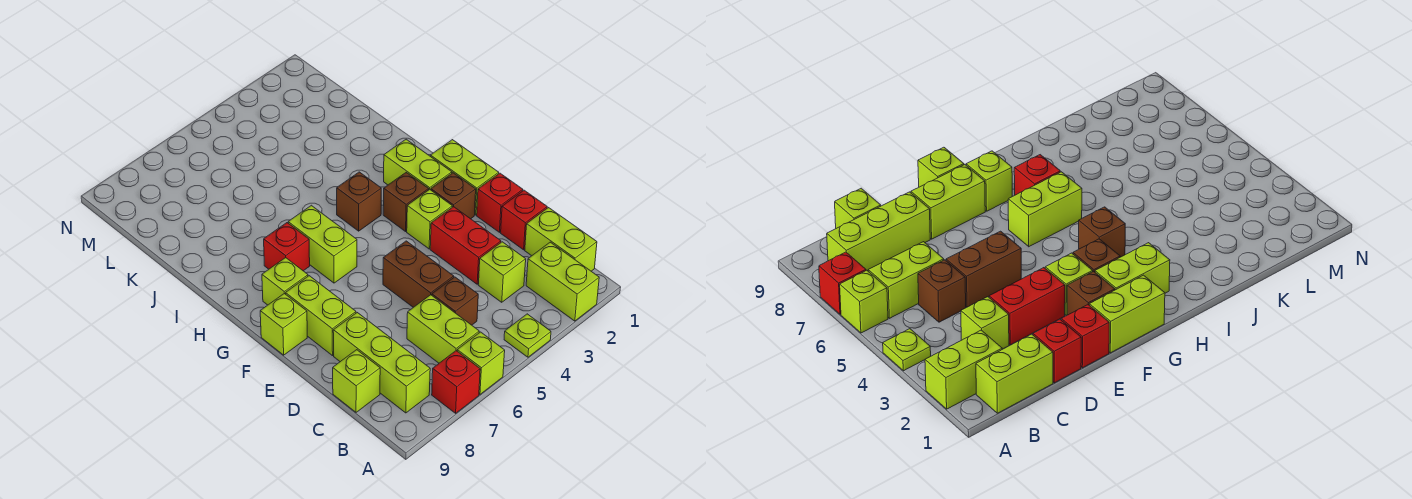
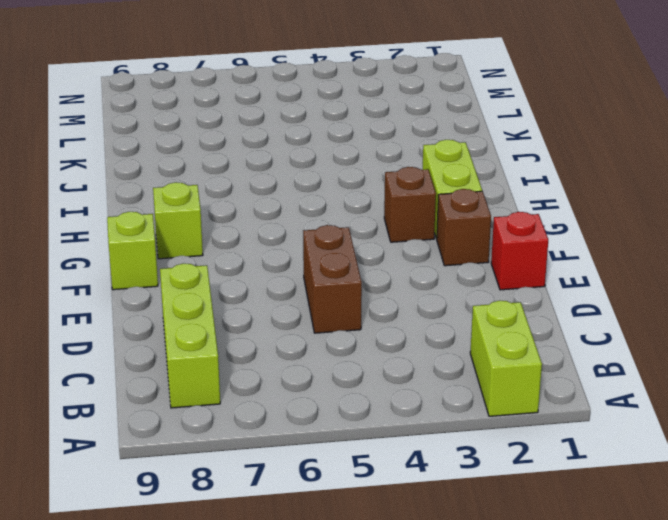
none -> lime 1x1 plate [504,314,551,357]
none -> lime 1x1 brick [457,332,505,394]
none -> red 1x1 brick [432,351,480,413]

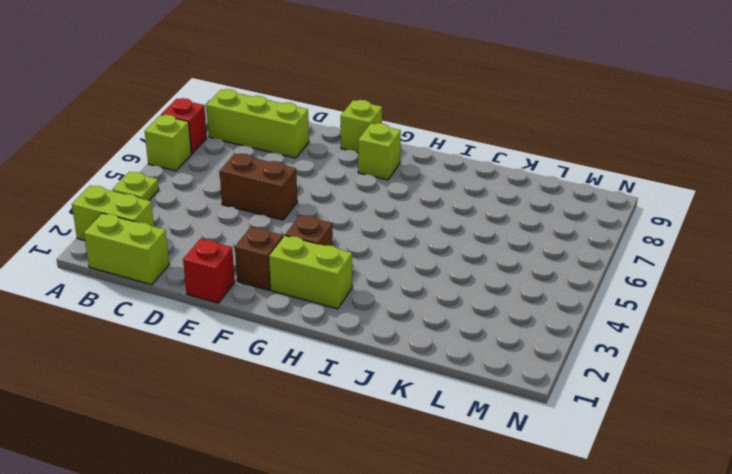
none -> lime 1x2 brick [407,295,479,363]
none -> lime 1x1 brick [479,242,526,302]
none -> brown 1x1 brick [432,277,478,325]

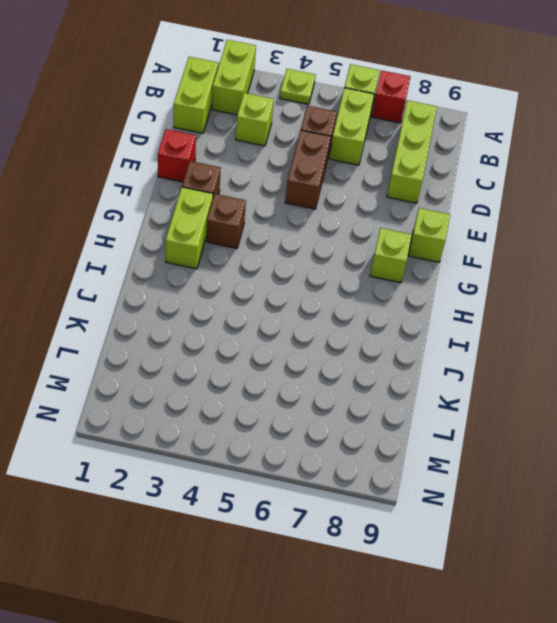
none -> lime 1x1 brick [333,350,380,412]
none -> red 1x1 brick [501,190,547,250]
none -> red 1x2 brick [430,207,501,284]

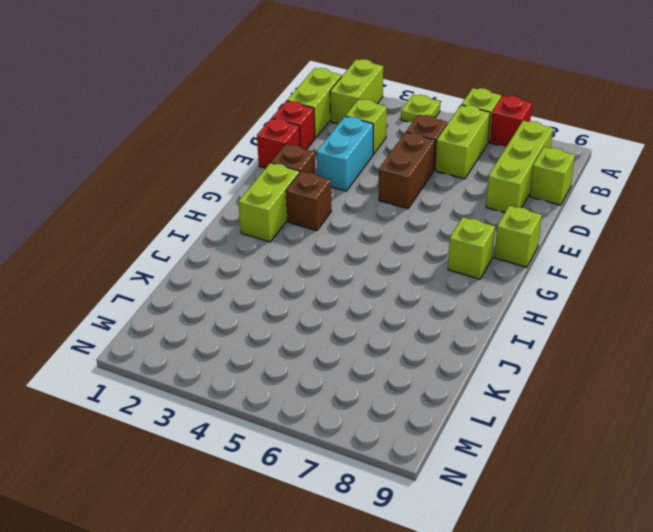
cyan 1x2 brick [317,116,373,191] -> red 1x2 brick [430,207,501,284]
none -> lime 1x2 brick [286,276,356,356]
none -> lime 1x2 brick [430,140,499,215]
none -> lime 1x1 brick [407,189,452,249]

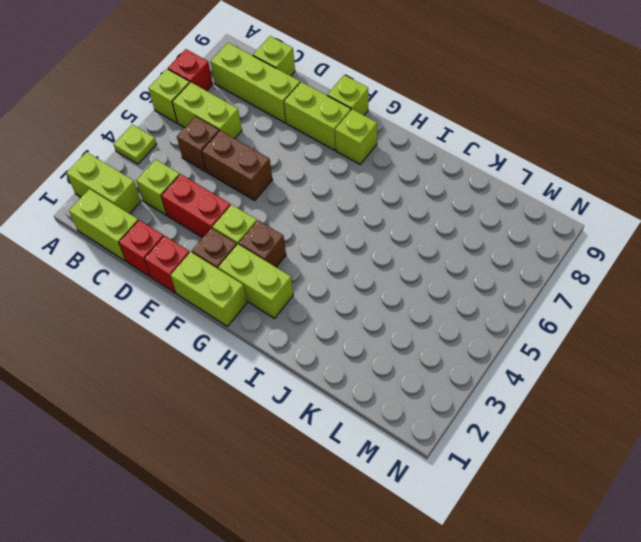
none -> lime 1x2 brick [288,205,357,283]
none -> brown 1x1 brick [337,172,381,231]
none -> red 1x1 brick [264,223,310,271]

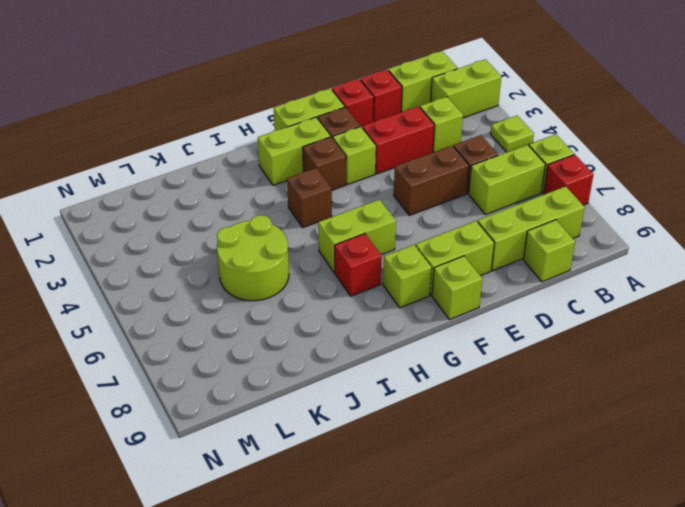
lime 2x2 round brick [217,215,289,301] -> none

